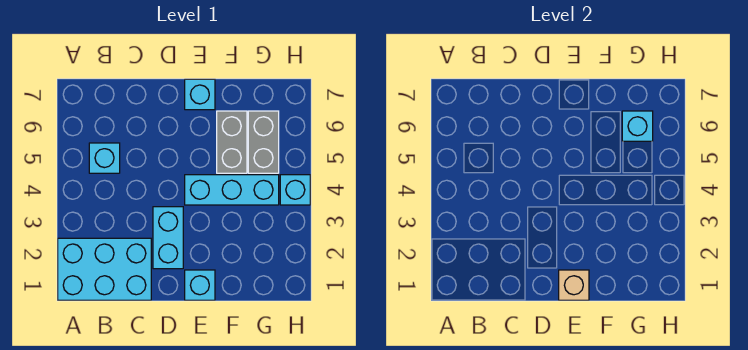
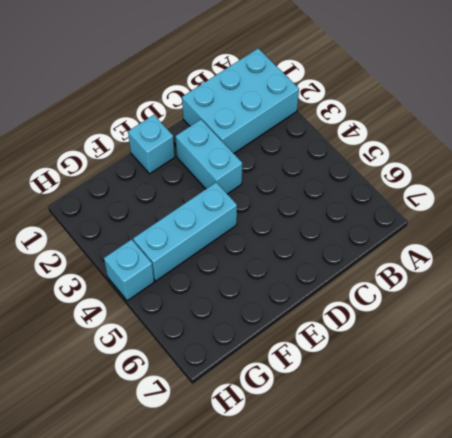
none -> cyan 1x1 brick [89,143,120,173]
none -> cyan 1x1 brick [185,79,215,110]

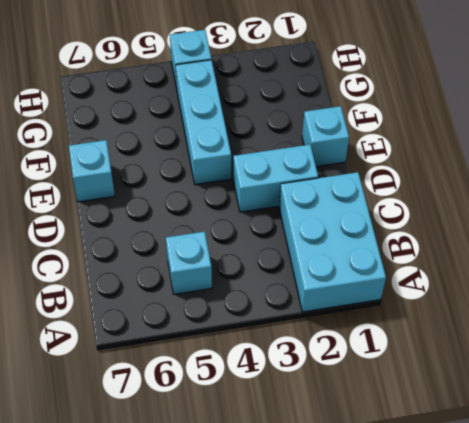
none -> grey 1x2 brick [217,111,247,173]
none -> grey 1x2 brick [248,111,279,173]

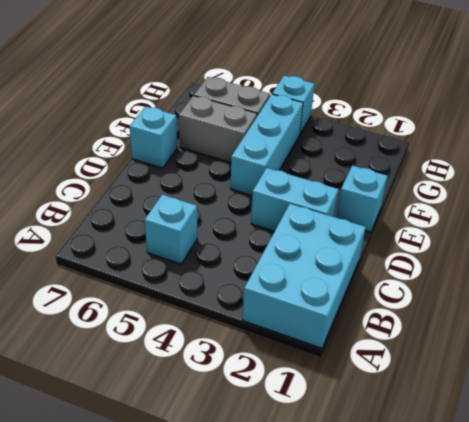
none -> tan 1x1 brick [559,270,589,300]
none -> cyan 1x1 brick [622,111,653,141]

